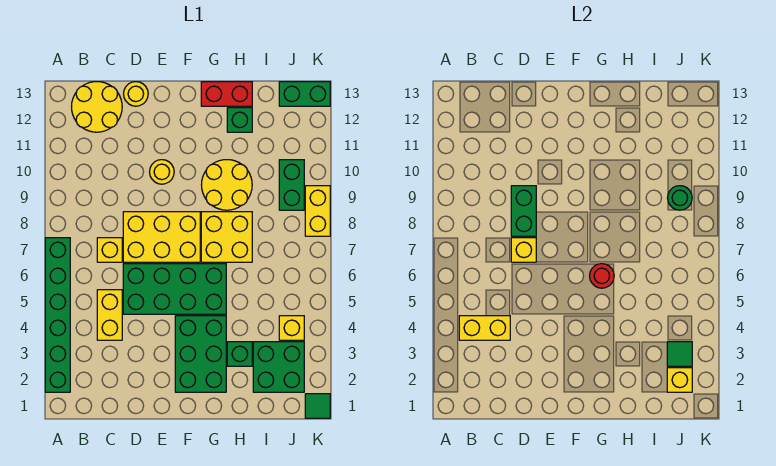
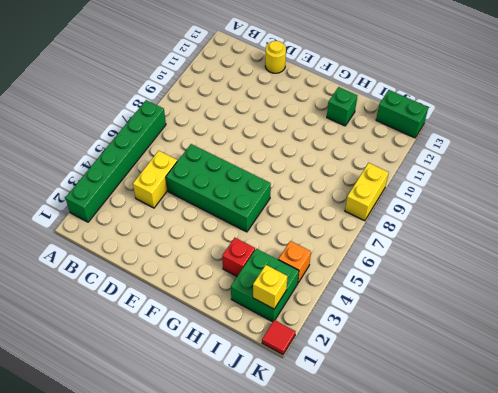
red 1x1 brick [222,238,255,276] -> green 1x1 brick [227,342,252,366]
orange 1x1 brick [278,241,311,283] -> yellow 1x1 brick [279,316,304,340]
red 1x1 tile [262,320,296,355] -> green 1x1 tile [305,394,330,418]
none -> yellow 2x2 round brick [72,82,122,132]
none -> yellow 1x1 brick [97,238,122,262]
none -> yellow 2x3 brick [123,212,200,262]

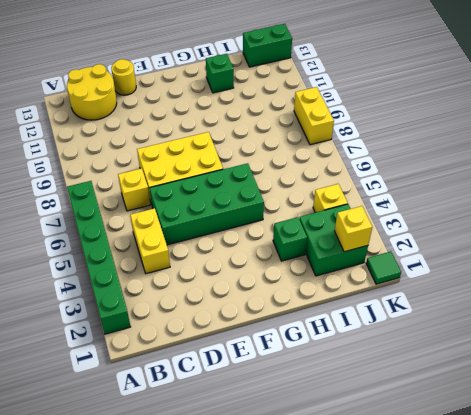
none -> yellow 1x1 round brick [150,160,174,184]
none -> green 2x3 brick [175,316,226,392]
none -> yellow 2x2 brick [201,212,252,262]

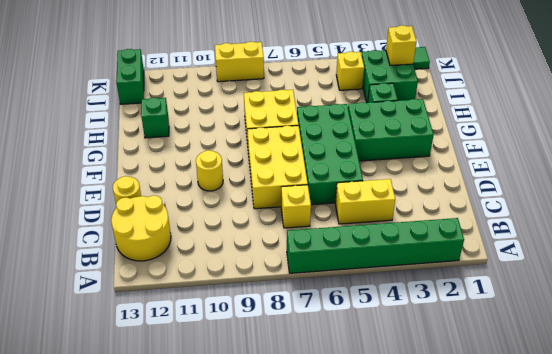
none -> yellow 2x2 round brick [202,160,252,210]
none -> red 1x2 brick [201,82,252,106]
none -> green 1x2 brick [279,160,304,210]

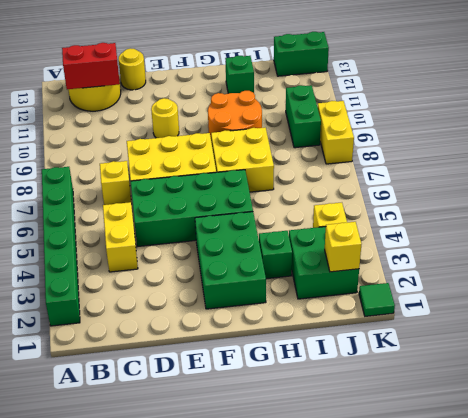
red 1x2 brick [62,43,120,89] -> red 1x2 brick moved to [201,82,252,106]
orange 2x2 round brick [208,91,262,143] -> yellow 2x2 round brick [202,160,252,210]
none -> yellow 1x2 brick [459,316,510,340]
none -> yellow 1x1 brick [511,238,536,262]
none -> green 1x2 brick [511,186,536,236]

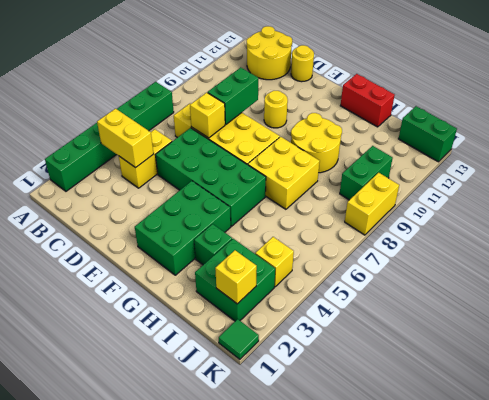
none -> green 1x1 brick [227,108,252,132]
none -> red 1x1 round brick [590,264,614,288]
none -> green 1x1 tile [667,342,692,366]

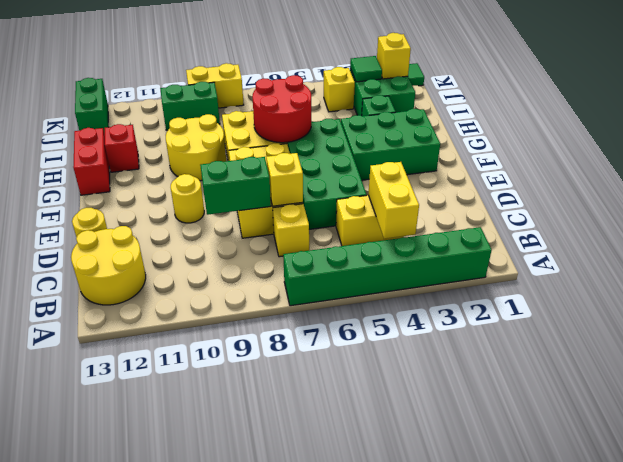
red 2x2 round brick [252,75,311,143] -> red 1x1 round brick [590,264,614,288]
red 1x1 brick [105,124,139,172] -> green 1x1 brick [227,108,252,132]
none -> green 1x1 round brick [668,186,692,210]

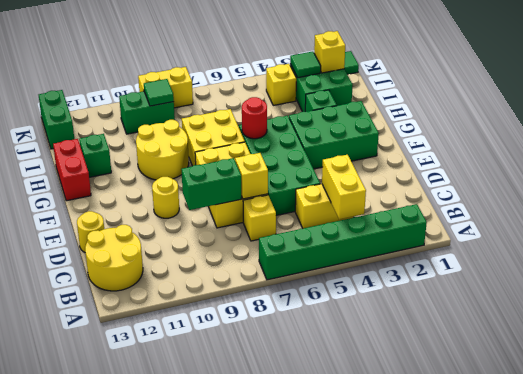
green 1x1 tile [144,79,174,106] -> green 1x1 round brick [668,186,692,210]

